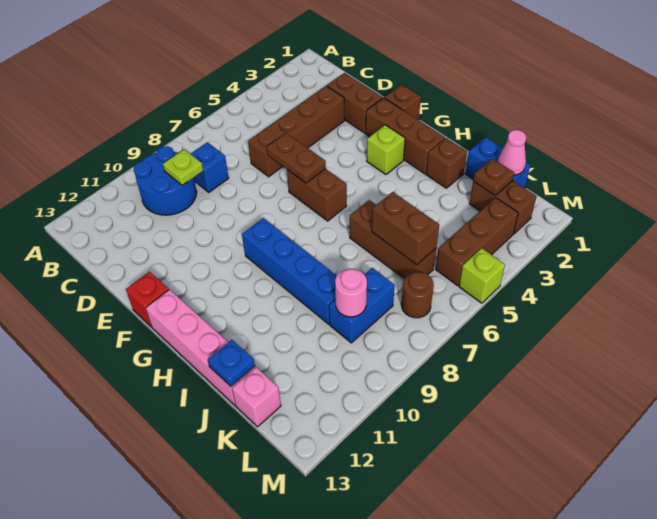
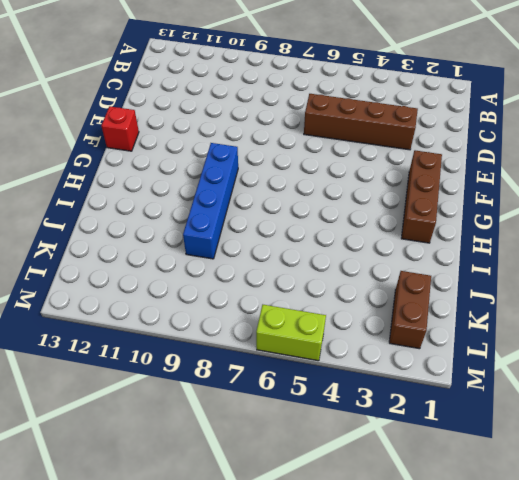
lime 1x2 brick [256,305,326,361] -> lime 1x1 brick [459,248,505,303]
none -> blue 2x2 round brick [134,146,197,215]
none -> blue 1x1 brick [191,142,229,192]
none -> brown 1x2 brick [327,73,383,133]

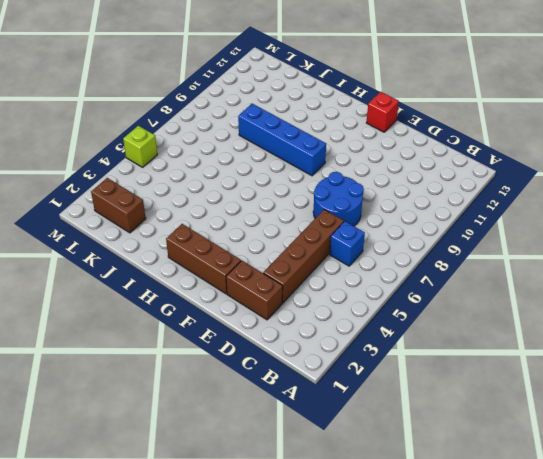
blue 1x1 brick [330,221,365,266] -> blue 1x1 brick moved to [191,142,229,192]
blue 2x2 round brick [313,172,364,226] -> blue 2x2 round brick moved to [134,146,197,215]
none -> brown 1x1 brick [384,84,421,120]
none -> brown 1x2 brick [287,169,347,221]
none -> lime 1x1 brick [367,125,405,175]

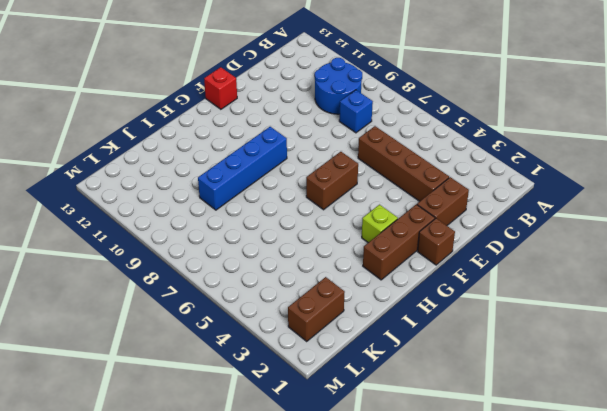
none -> pink 1x4 brick [146,290,255,405]
none -> brown 1x1 brick [426,138,467,188]
none -> brown 1x3 brick [350,200,436,279]

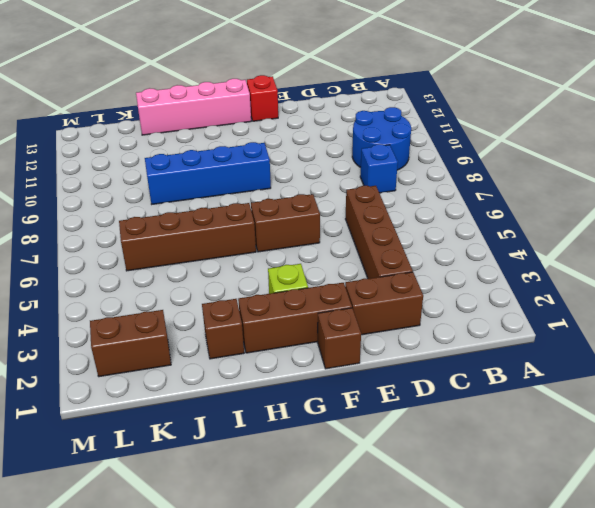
brown 1x4 brick [119,203,256,271] -> brown 1x3 brick [350,200,436,279]
none -> blue 1x2 brick [465,137,530,188]
none -> blue 1x2 brick [329,268,395,343]
none -> pink 1x1 brick [232,367,281,427]

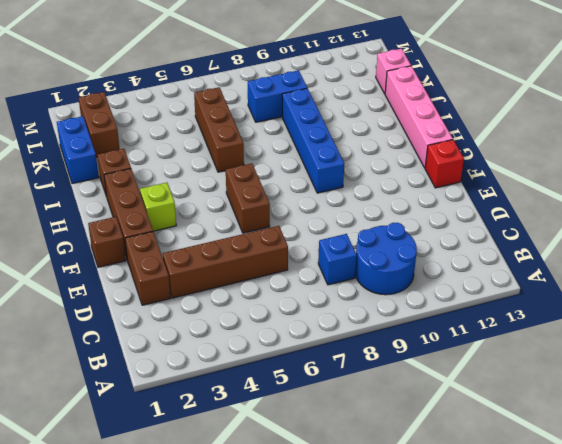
none -> brown 1x3 brick [436,198,518,286]
none -> brown 1x1 round brick [401,272,434,318]
none -> lime 1x1 brick [459,248,505,303]

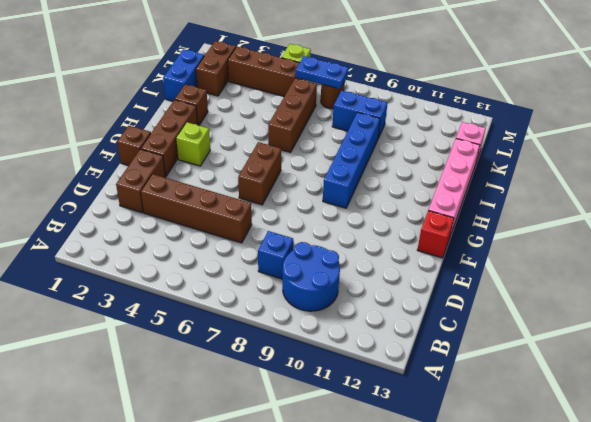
blue 1x2 plate [295,56,349,89] -> none
none -> lime 1x1 plate [163,149,203,185]
none -> brown 1x2 plate [266,133,326,183]
none -> brown 1x2 brick [372,192,439,265]

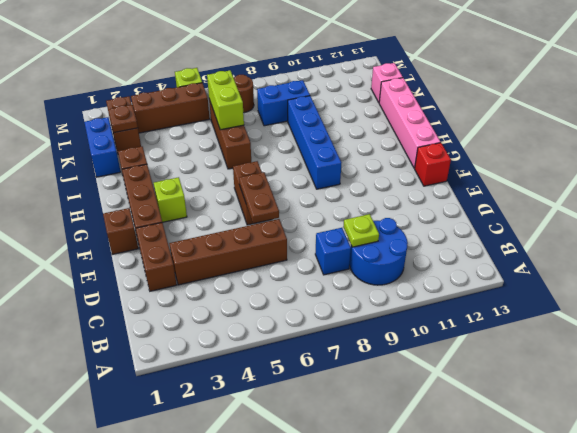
lime 1x2 brick [207,71,244,130] -> brown 1x2 brick [372,192,439,265]
none -> blue 1x1 plate [208,340,255,386]
none -> pink 1x1 cone [498,130,526,175]
none -> pink 1x1 round brick [335,269,367,317]

